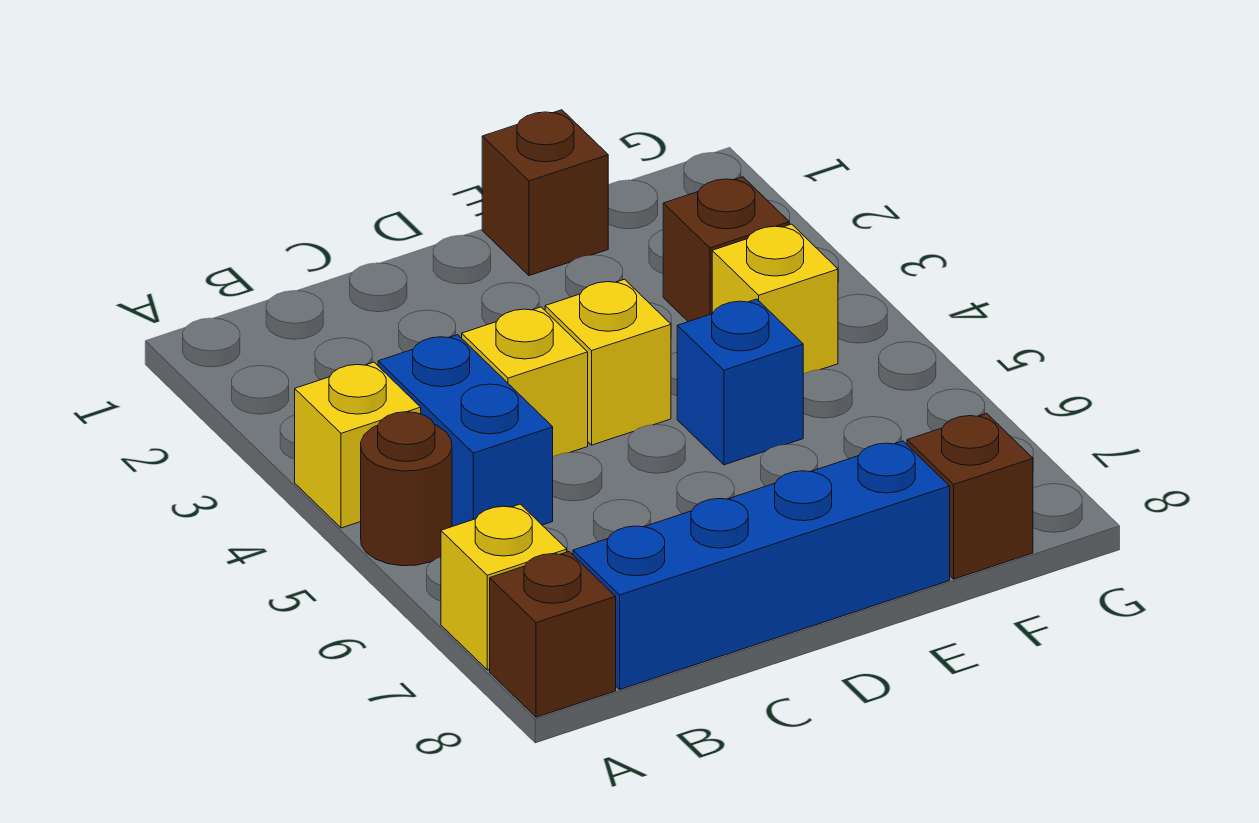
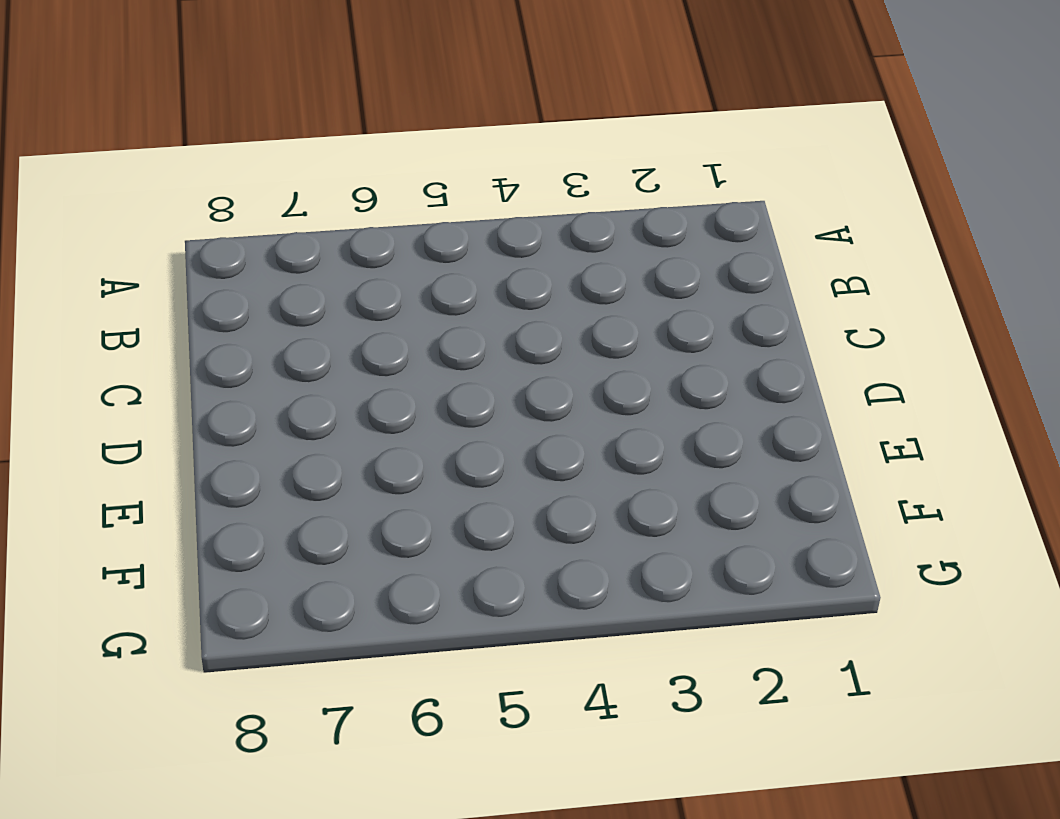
none -> yellow 1x1 brick [295,362,421,528]
none -> brown 1x1 round brick [361,412,452,566]
none -> yellow 1x1 brick [441,504,567,670]

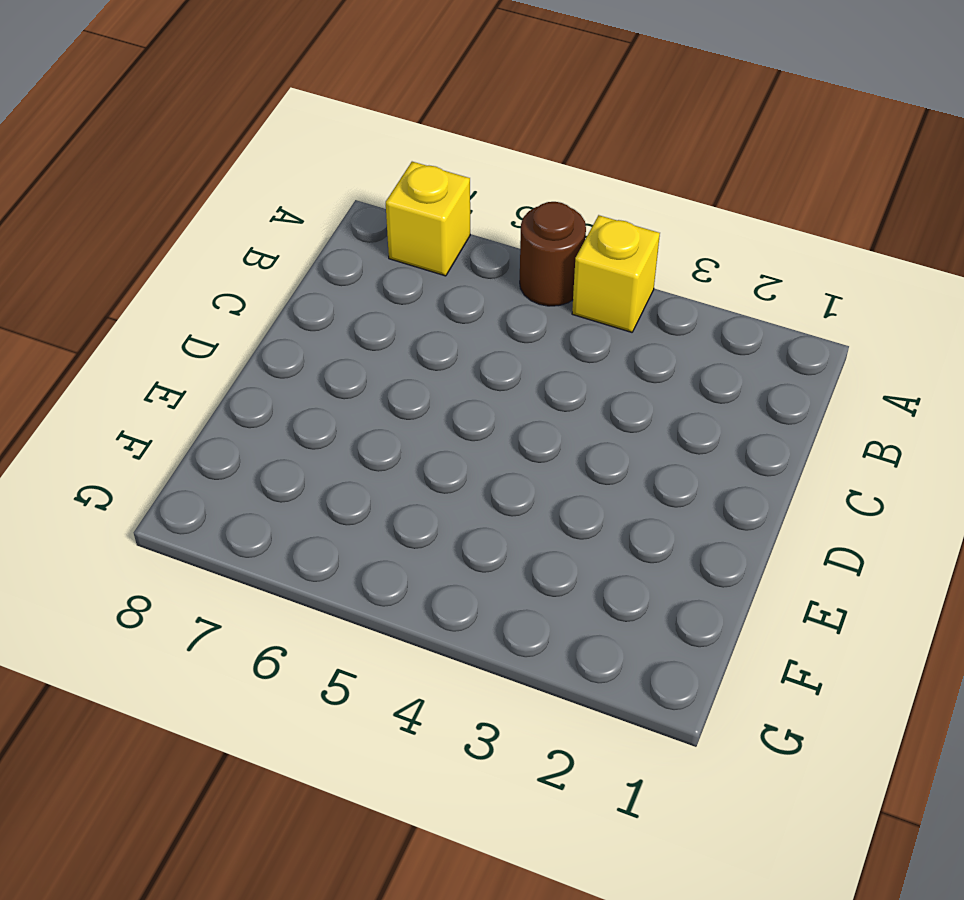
none -> brown 1x1 brick [490,552,616,717]
none -> blue 1x2 brick [378,335,553,527]
none -> blue 1x4 brick [573,441,950,689]

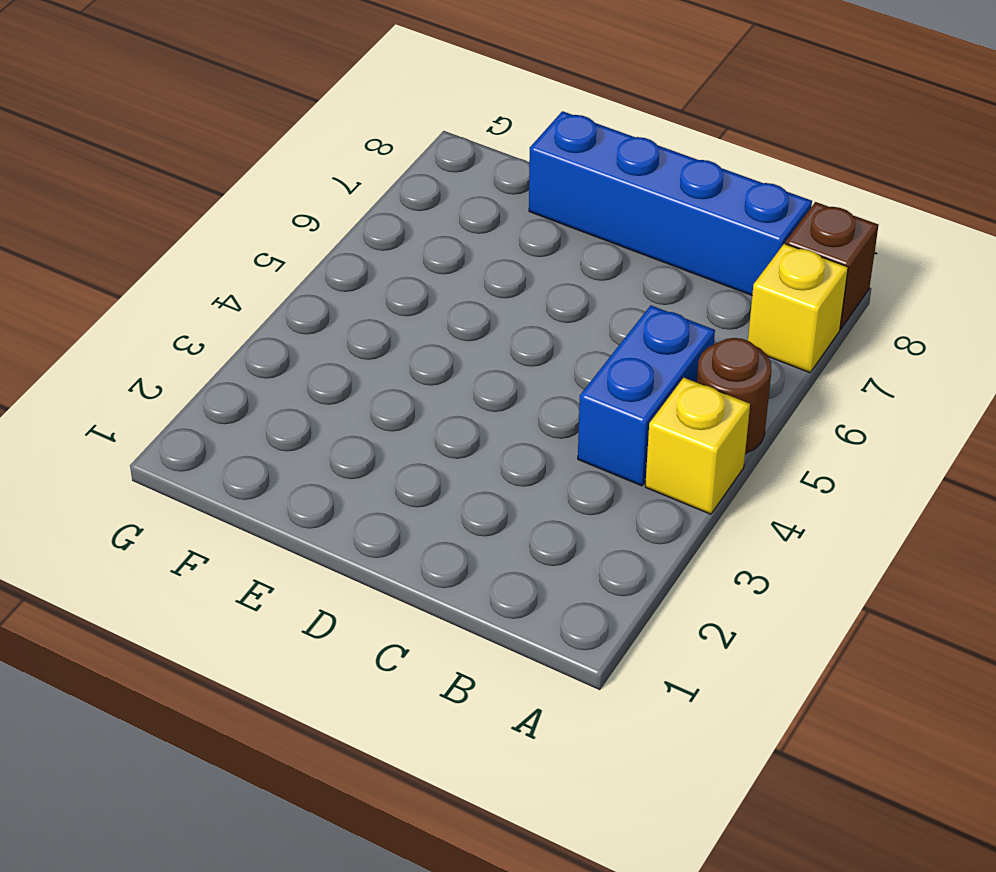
none -> yellow 1x1 brick [462,307,588,457]
none -> yellow 1x1 brick [545,279,671,445]
none -> brown 1x1 brick [482,110,608,276]

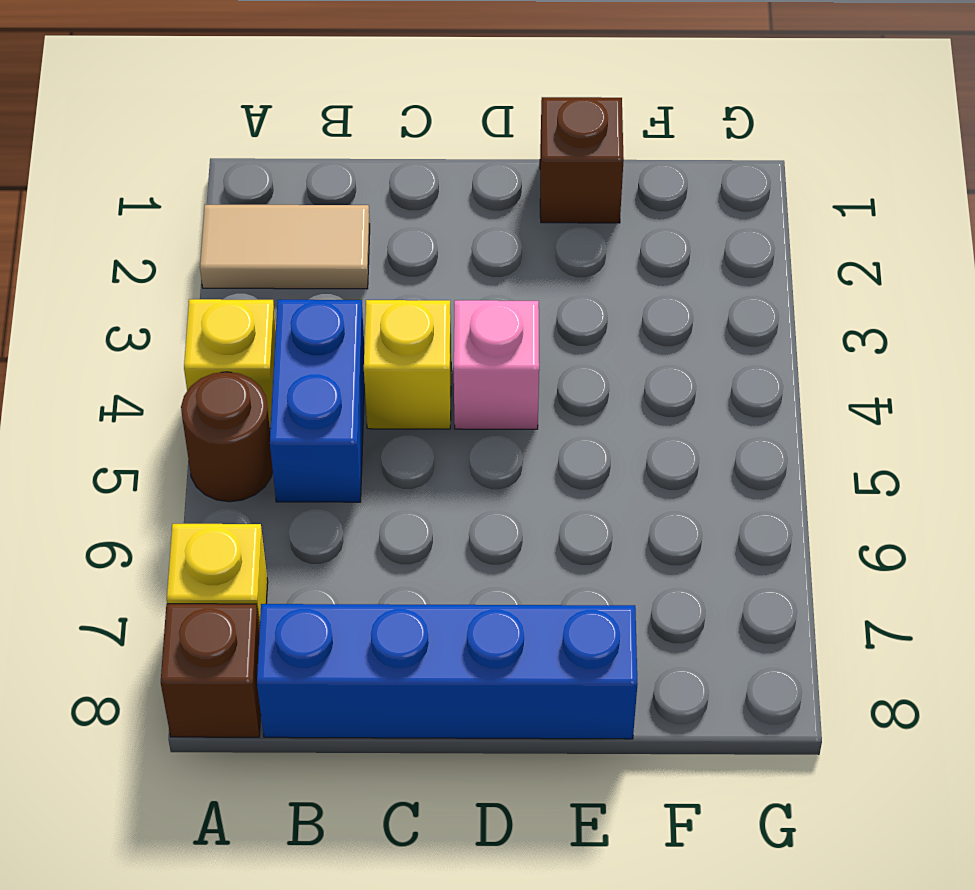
tan 1x2 tile [200,205,370,289] -> none
pink 1x1 brick [454,300,539,429] -> yellow 1x1 brick [545,279,671,445]
none -> blue 1x1 brick [677,299,803,465]
none -> brown 1x1 brick [663,177,790,322]
none -> yellow 1x1 brick [712,224,838,374]

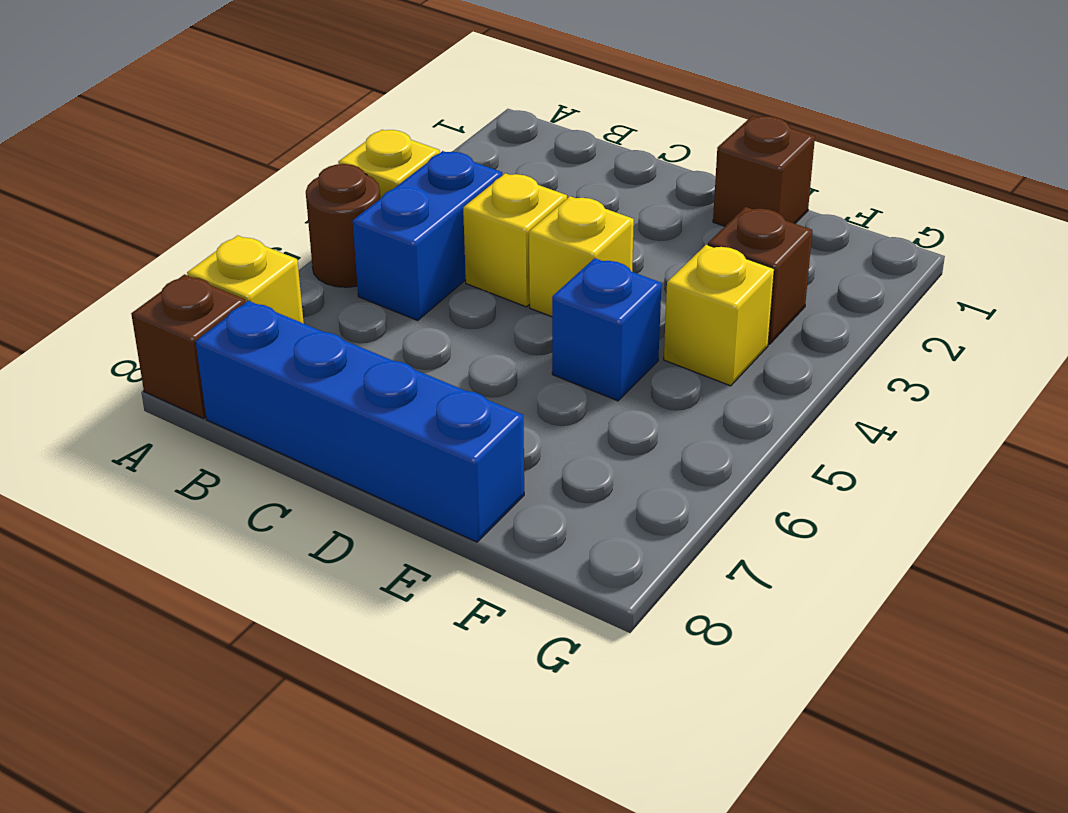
none -> brown 1x1 brick [907,413,1033,579]

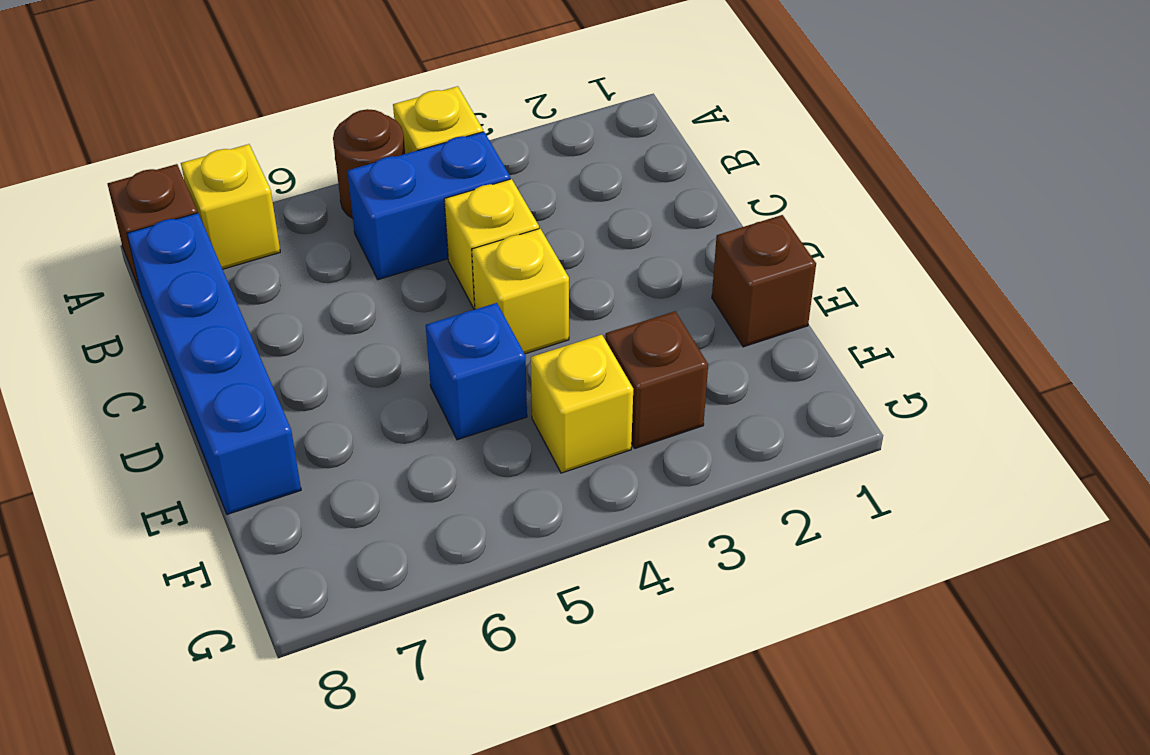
none -> brown 1x1 brick [907,413,1033,579]

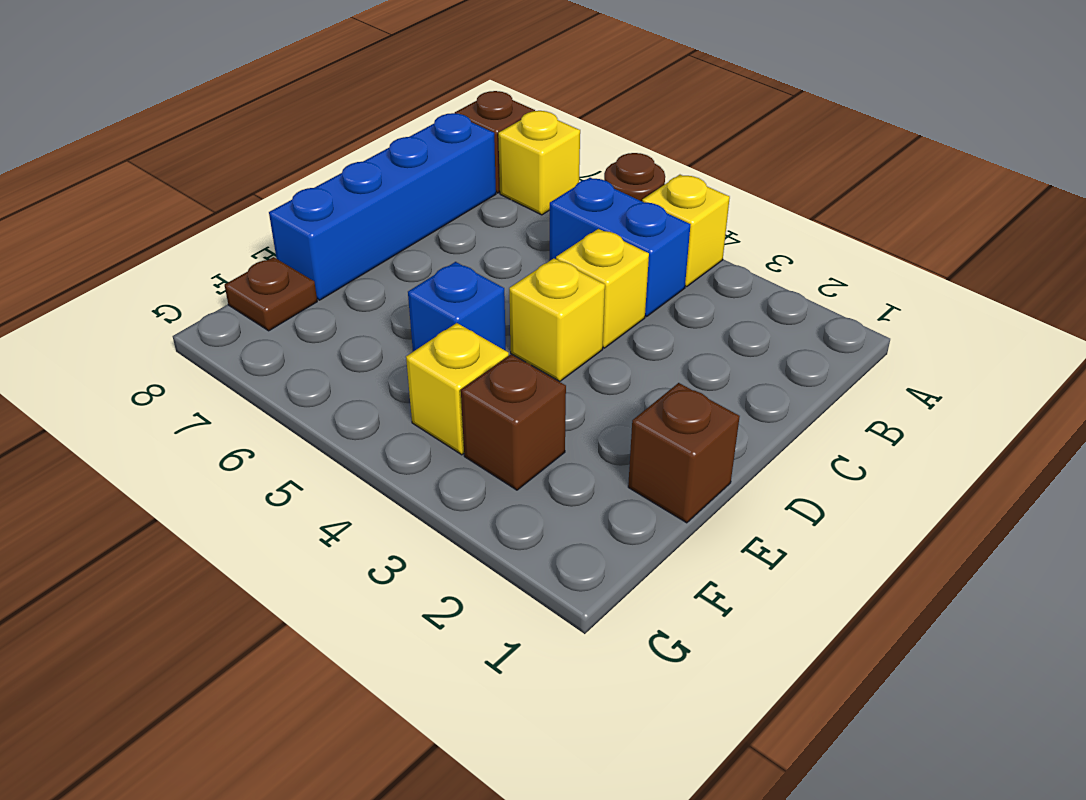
brown 1x1 plate [225,257,317,331] -> brown 1x1 brick [907,413,1033,579]

